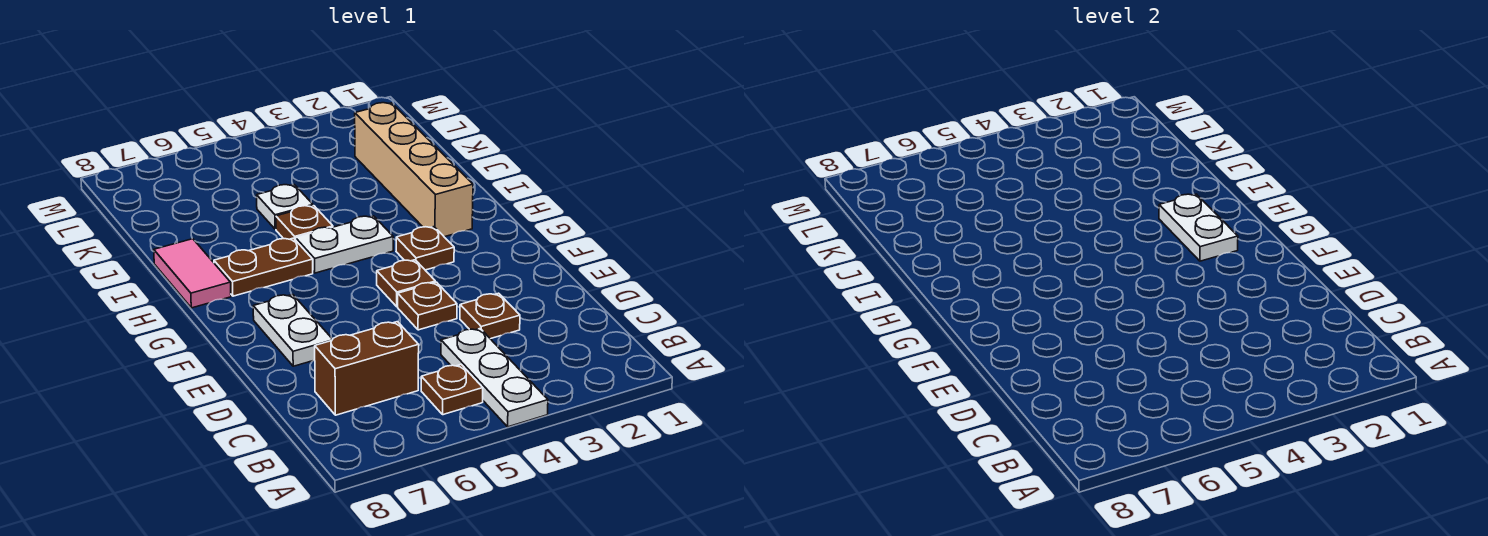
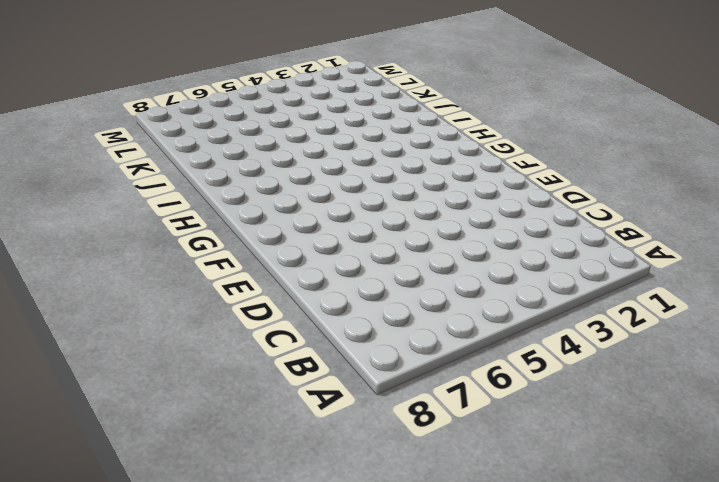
none -> white 1x3 plate [441,329,548,427]
none -> brown 1x1 plate [421,365,483,415]
none -> brown 1x2 brick [315,322,419,415]

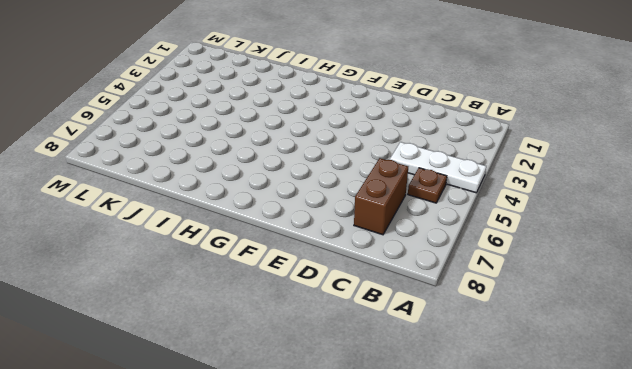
none -> brown 1x1 plate [460,293,520,339]
none -> brown 1x1 plate [398,282,457,330]
none -> white 1x2 plate [253,294,333,366]

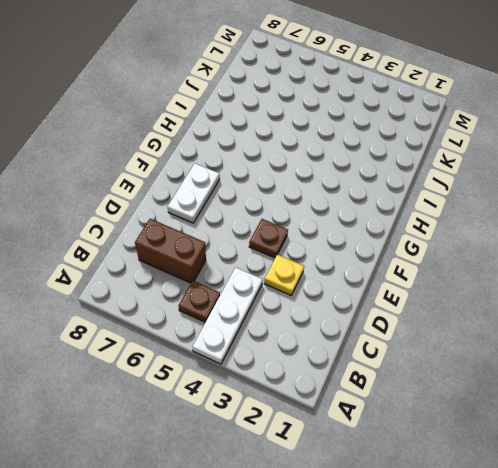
yellow 1x1 plate [264,254,304,295] -> brown 1x1 plate [460,293,520,339]
none -> brown 1x1 plate [377,260,435,307]
none -> brown 1x1 plate [396,227,454,270]
none -> tan 1x4 brick [355,103,473,237]

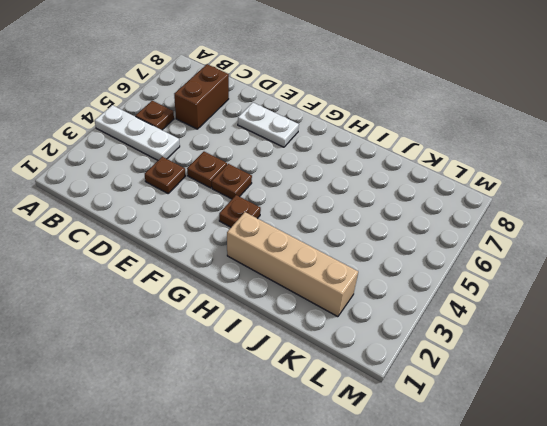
none -> white 1x2 plate [296,216,393,273]
none -> brown 1x2 plate [214,238,313,296]
none -> pink 1x2 tile [154,239,231,308]

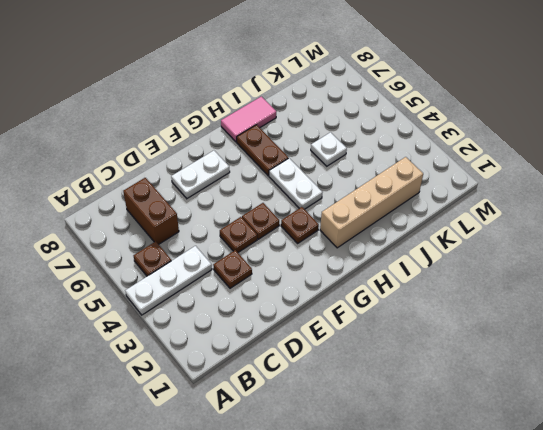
none -> brown 1x1 plate [276,206,333,240]
none -> white 1x2 plate [1159,194,1238,261]

